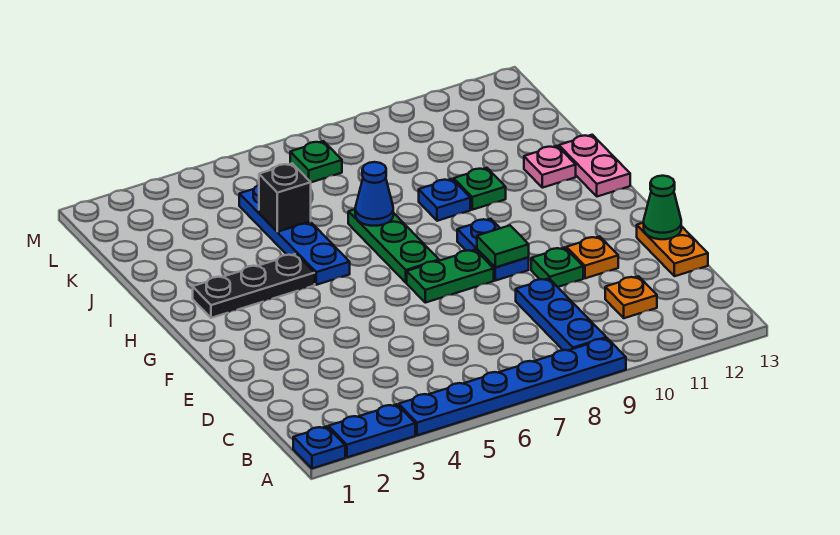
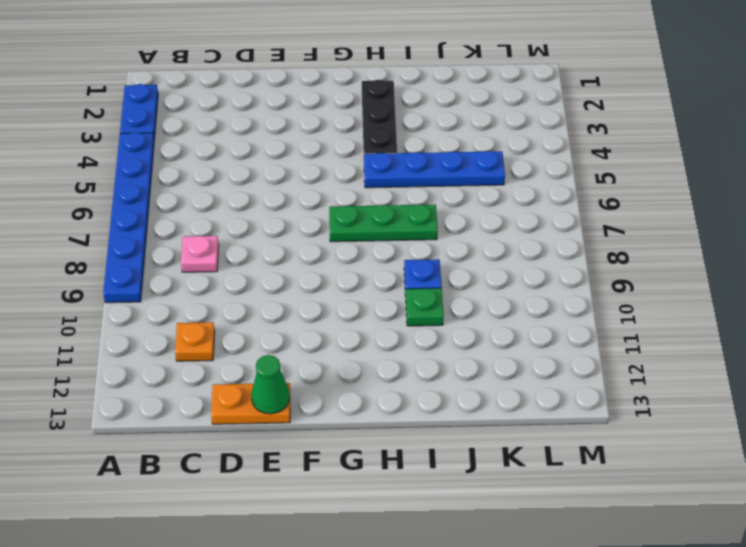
pink 1x1 plate [181,236,219,272] -> pink 1x1 plate moved to [524,146,576,188]
none -> blue 1x1 plate [293,426,345,468]
none -> blue 1x3 plate [516,278,606,350]
none -> green 1x1 plate [531,247,583,287]

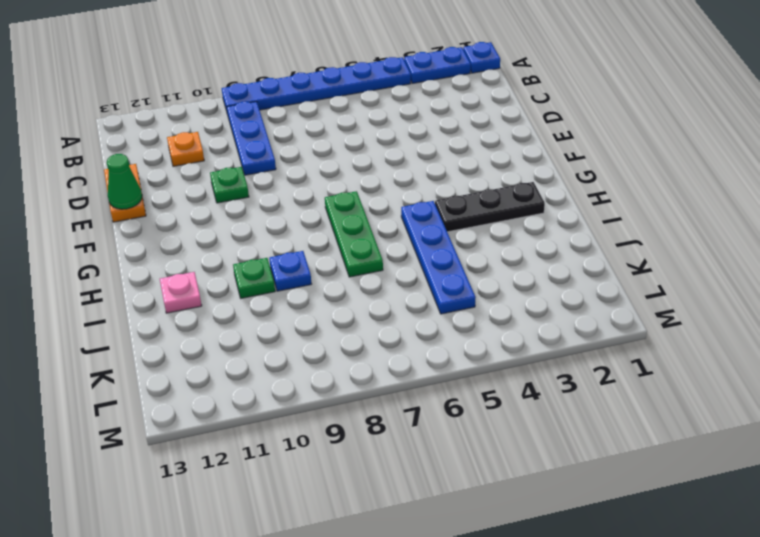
none -> orange 1x1 plate [566,236,618,278]
none -> green 1x2 plate [407,250,494,303]
none -> blue 1x2 plate [457,219,529,281]

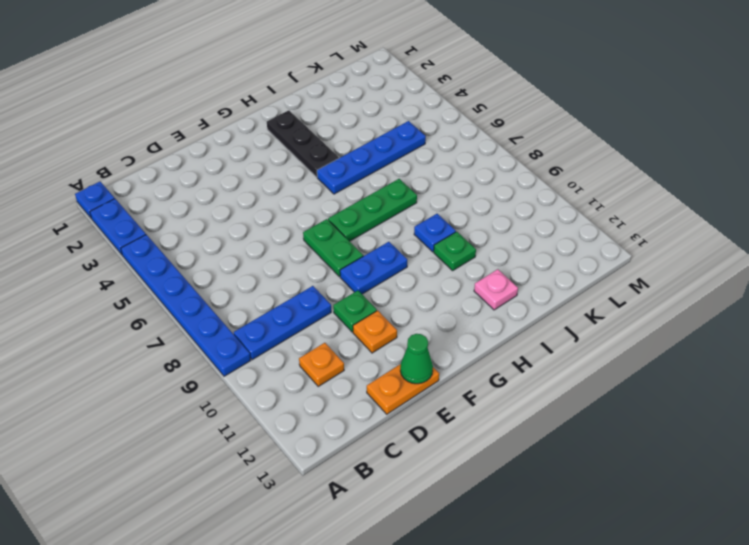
none -> pink 1x2 plate [559,135,630,197]
none -> green 1x1 plate [290,141,342,182]
none -> green 1x1 tile [477,225,529,267]

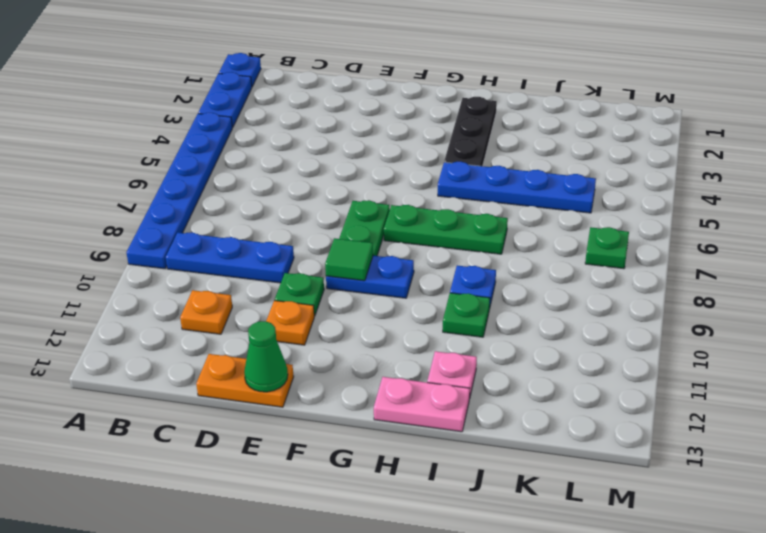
none -> blue 1x1 cone [355,162,393,226]
none -> black 1x1 brick [259,164,311,232]

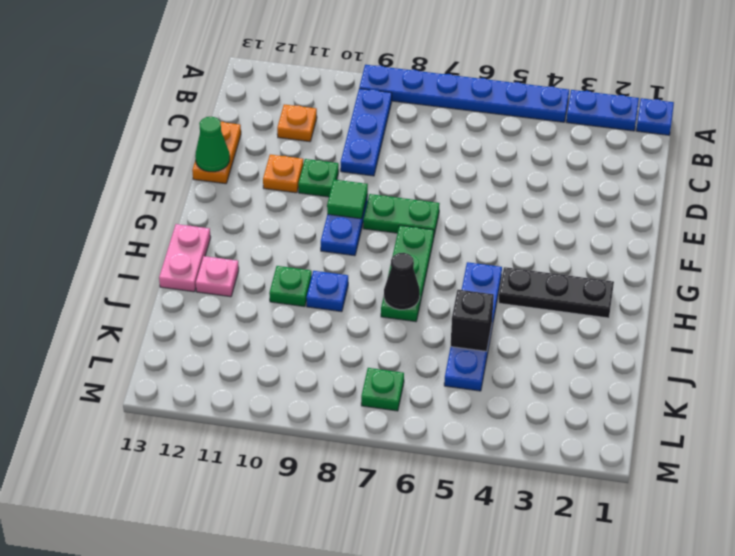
black 1x1 cone [384,253,420,310] -> blue 1x1 cone [355,162,393,226]

